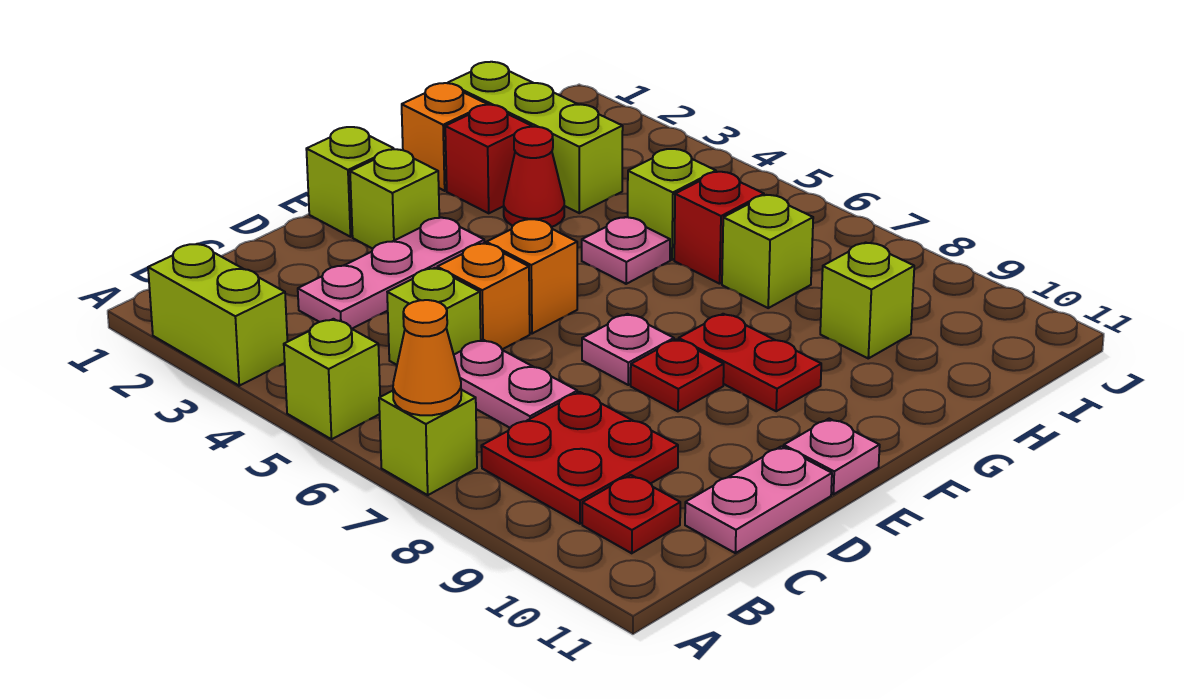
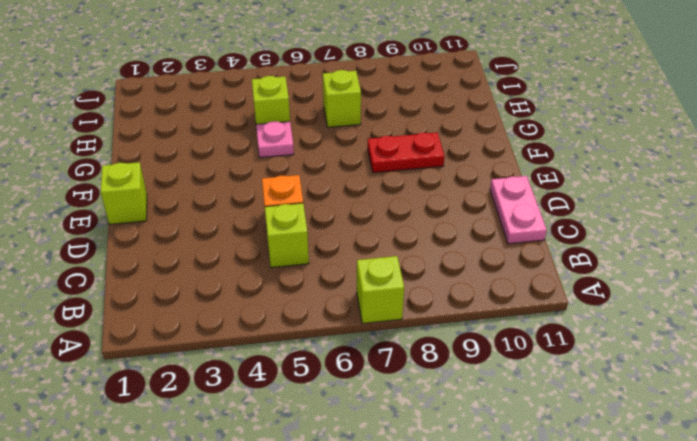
none -> lime 1x2 brick [148,244,287,386]
none -> lime 1x1 brick [284,319,380,439]
none -> red 2x2 plate [481,392,678,524]

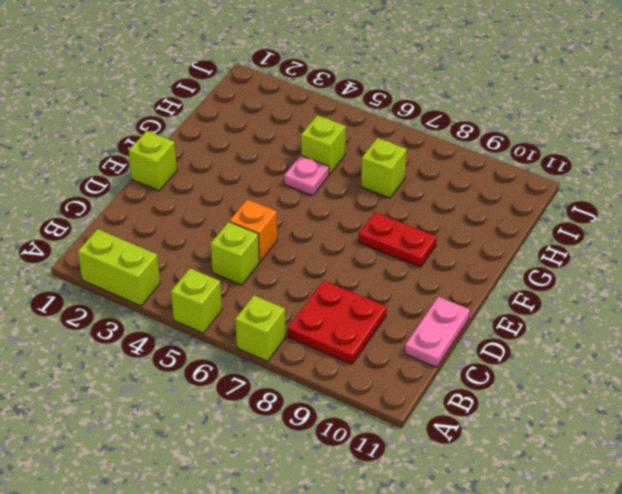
none -> red 1x1 plate [582,475,680,553]
none -> pink 1x3 plate [298,217,484,329]
none -> pink 1x2 plate [454,340,577,428]

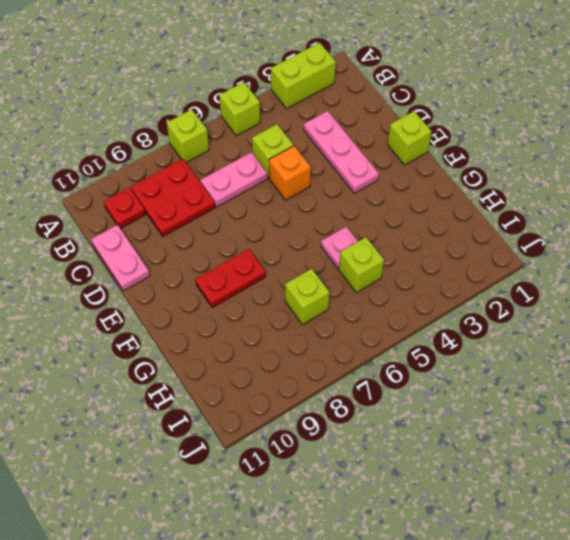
none -> lime 1x1 brick [350,149,439,249]
none -> orange 1x1 brick [486,219,577,334]
none -> pink 1x1 plate [582,314,674,385]

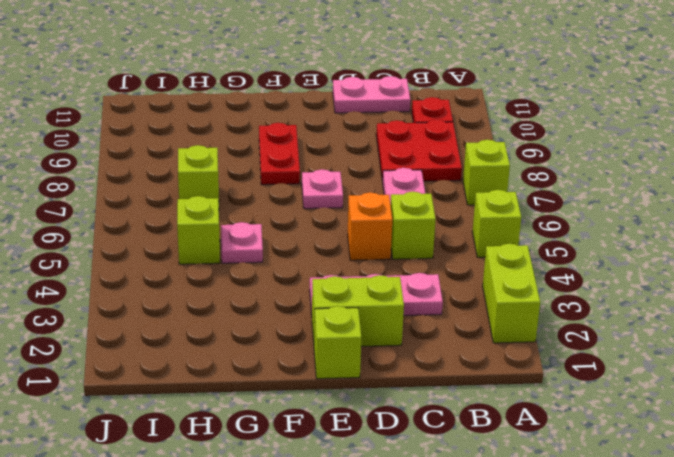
lime 1x2 brick [312,275,404,346] -> lime 1x1 brick [350,149,439,249]
none -> orange 1x1 brick [486,219,577,334]
none -> red 1x1 plate [631,339,724,411]
none -> pink 1x1 plate [784,419,880,494]

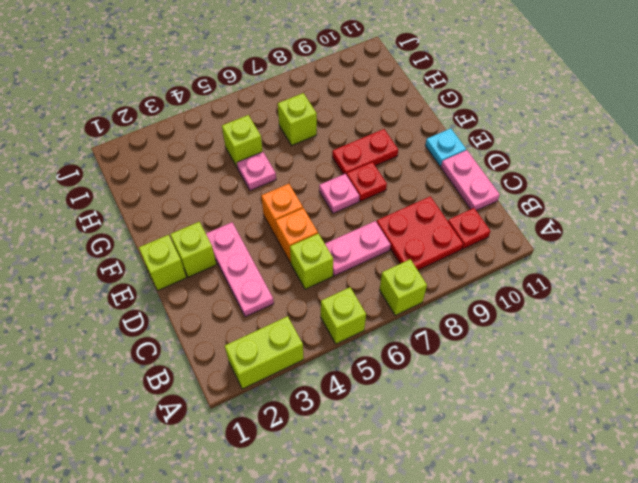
cyan 1x1 plate [425,128,466,166] -> pink 1x1 plate [784,419,880,494]
none -> orange 1x1 brick [402,83,487,191]
none -> red 1x1 brick [445,105,532,213]
none -> red 1x1 cone [504,127,564,227]

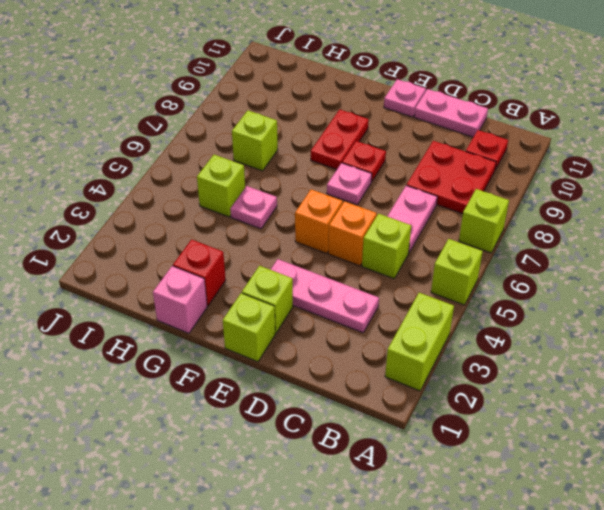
pink 1x1 brick [153,266,207,333] -> orange 1x1 brick [402,83,487,191]
none -> red 1x1 cone [504,127,564,227]
none -> lime 1x3 brick [448,62,623,213]
none -> red 1x1 brick [674,172,764,284]

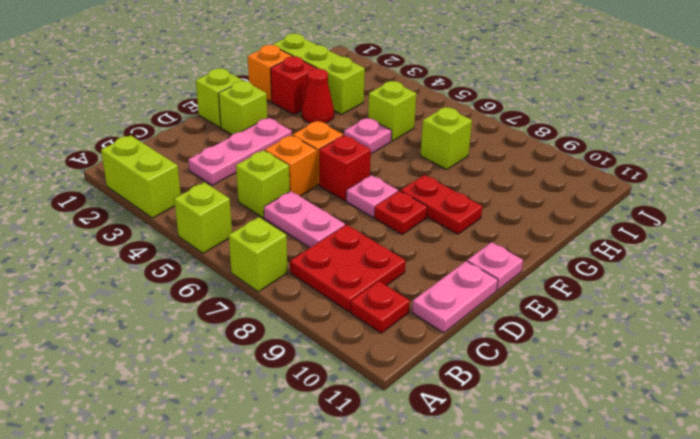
red 1x1 brick [319,135,371,201] -> red 1x1 brick moved to [674,172,764,284]
none -> lime 1x1 brick [820,242,914,358]
none -> orange 1x1 cone [393,300,461,415]

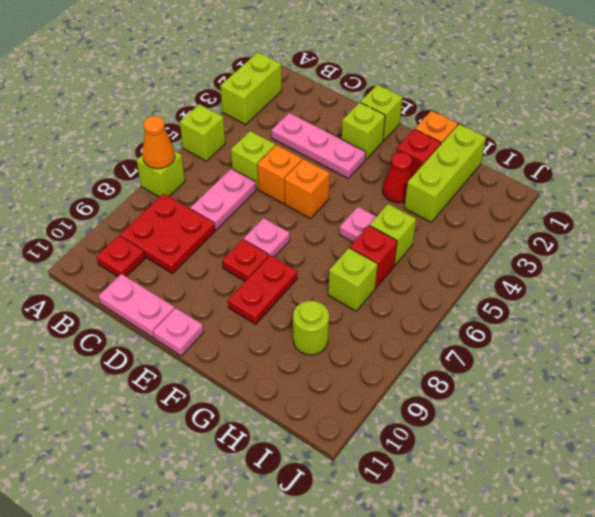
lime 1x1 round brick [293,301,329,355] -> lime 1x1 brick [820,242,914,358]

